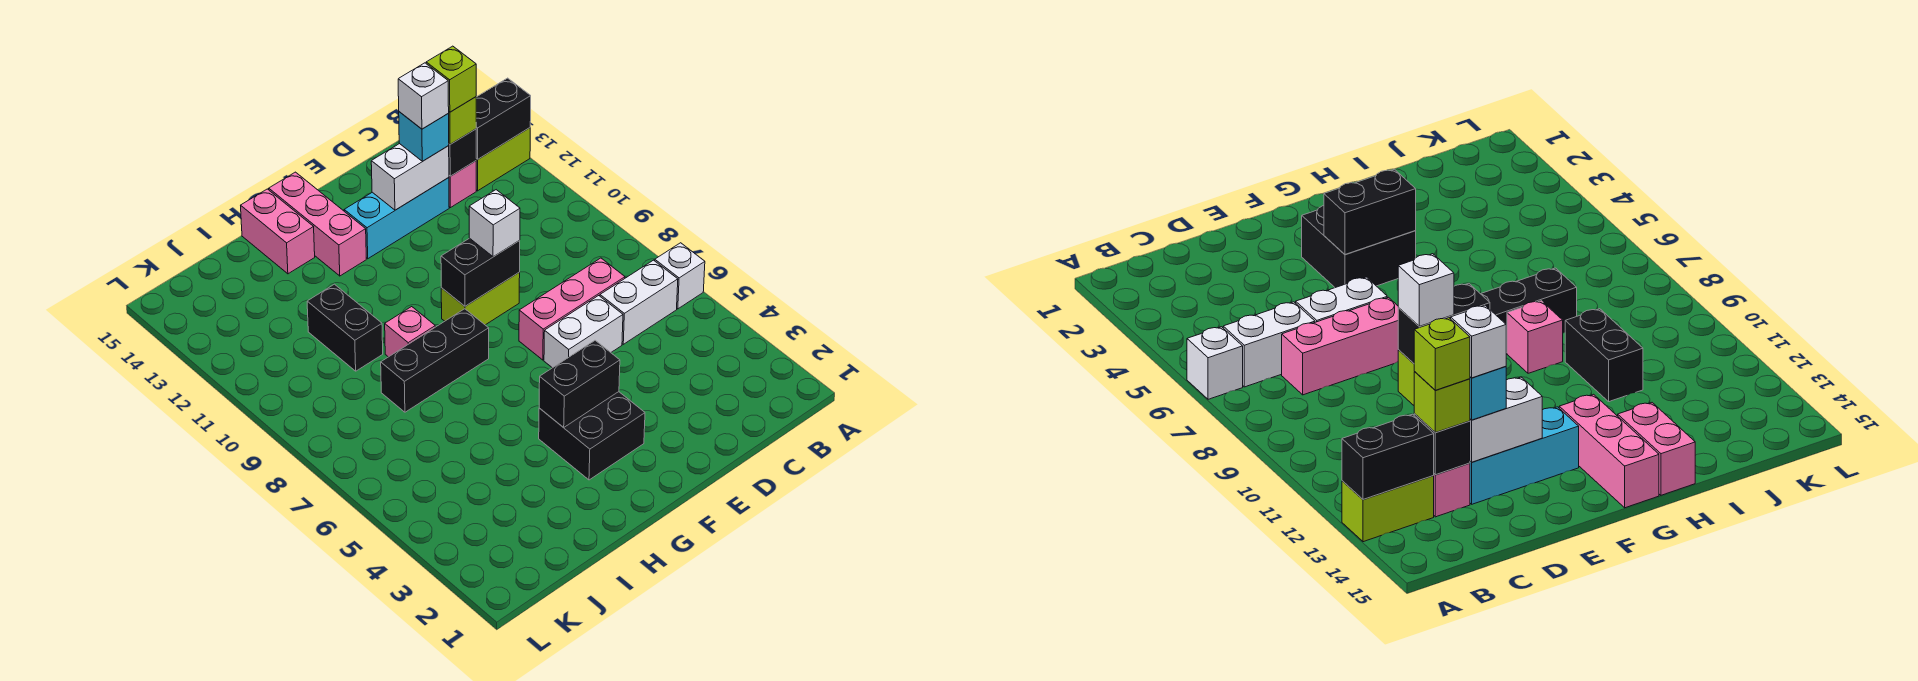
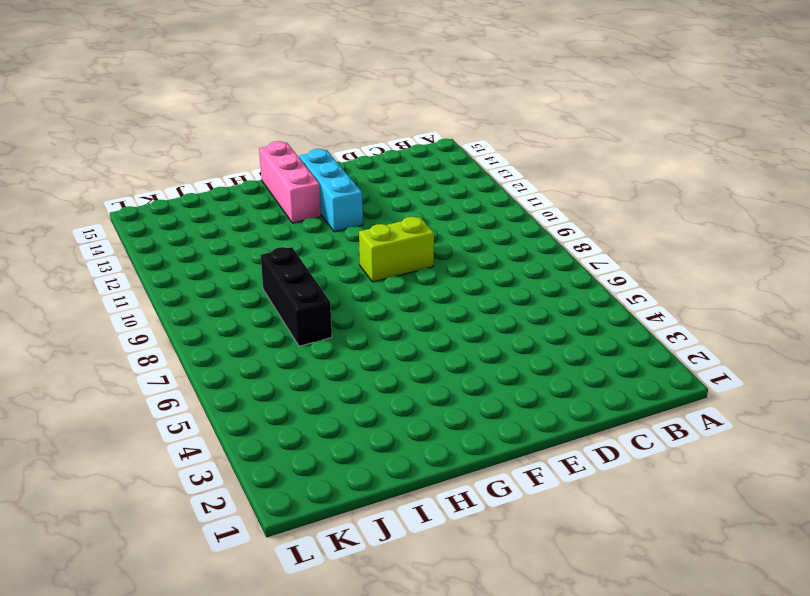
cyan 1x3 brick [299,149,363,232] -> cyan 1x3 brick turned to [344,178,449,259]
black 1x3 brick [260,247,332,346] -> black 1x3 brick turned to [381,309,489,412]
none -> white 1x1 brick [655,243,705,309]
none -> lime 1x2 brick [476,128,530,191]
none -> white 1x2 brick [600,260,678,344]

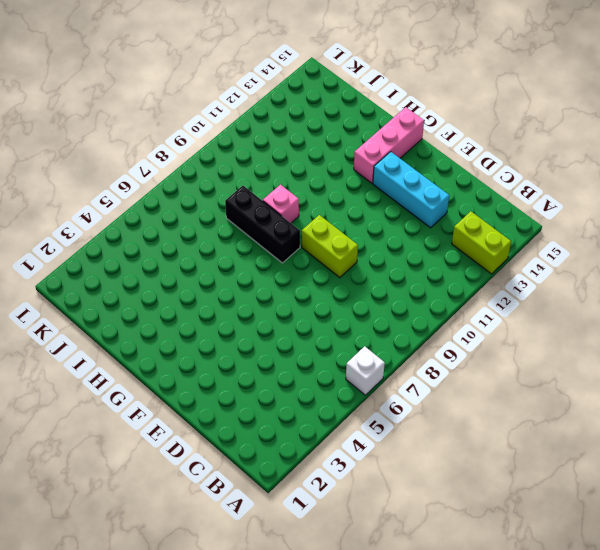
none -> white 1x2 brick [600,260,678,344]
none -> pink 1x3 brick [519,258,625,360]
none -> pink 1x1 brick [449,161,476,208]

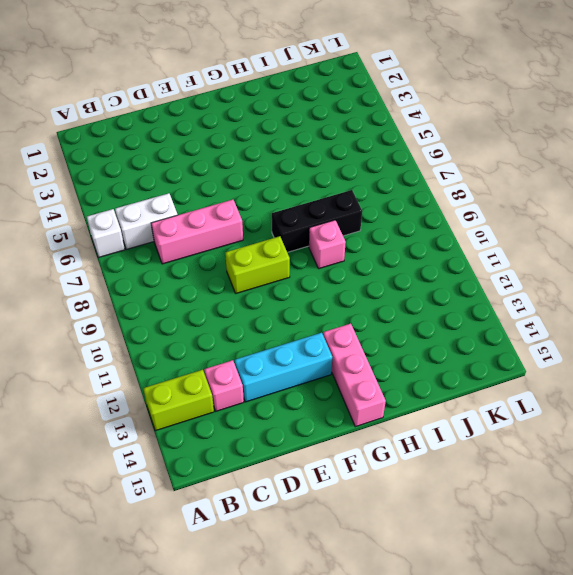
none -> white 1x2 brick [544,296,623,368]
none -> black 2x2 brick [539,392,645,480]
none -> pink 1x2 brick [241,189,315,274]

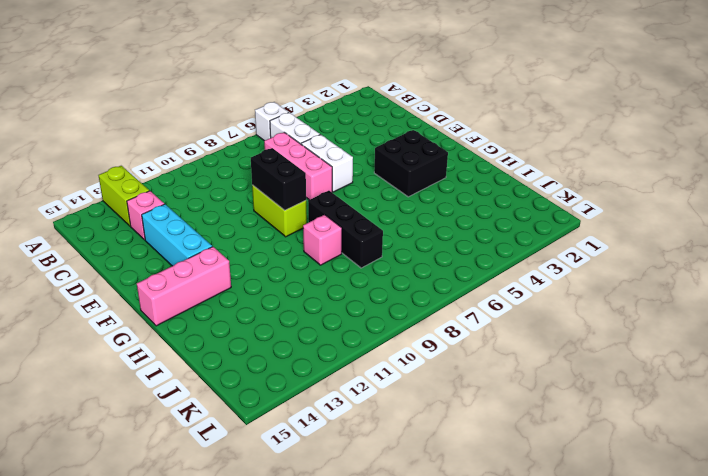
none -> pink 1x2 brick [241,189,315,274]
none -> black 1x2 brick [307,284,383,371]
none -> black 1x2 brick [476,78,531,159]

